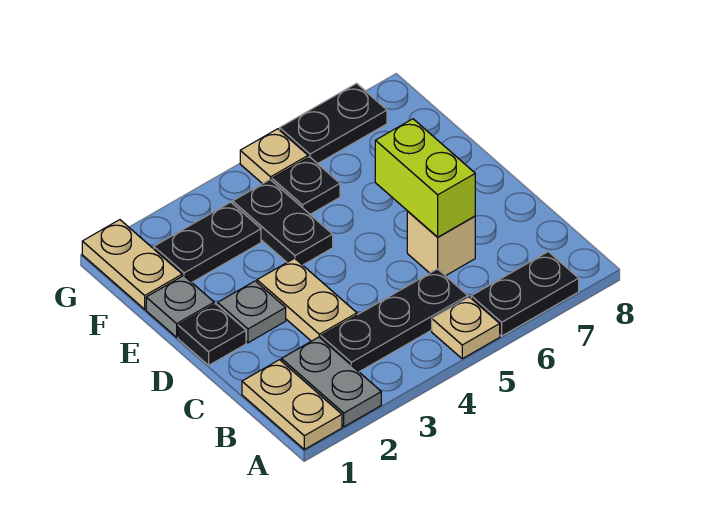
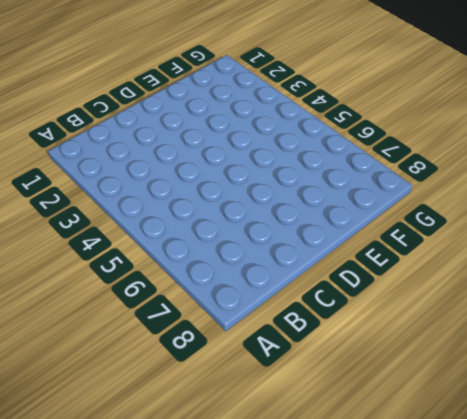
none -> tan 1x2 plate [242,360,342,449]
none -> grey 1x2 plate [281,337,381,427]
none -> tan 1x1 plate [432,297,500,359]

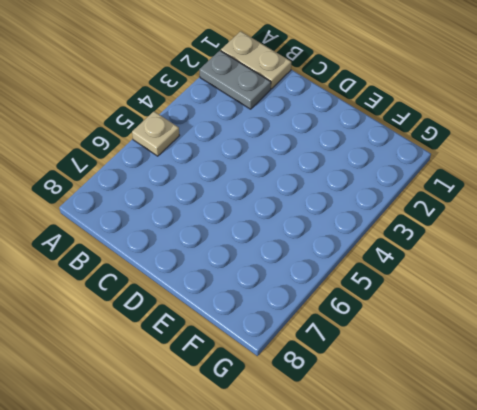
none -> black 1x2 plate [471,252,579,336]
none -> black 1x3 plate [321,269,468,372]
none -> tan 1x2 plate [257,258,357,341]

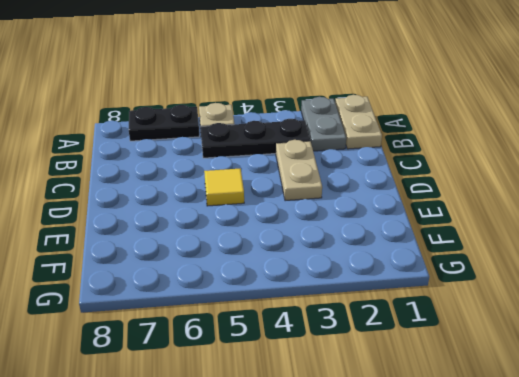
yellow 1x1 tile [204,168,244,206] -> none
none -> tan 1x1 brick [407,211,475,276]
none -> black 1x1 plate [178,304,246,365]
none -> grey 1x1 plate [218,281,286,343]

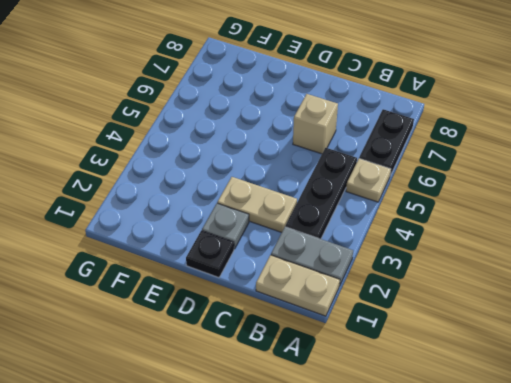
none -> grey 1x1 plate [146,276,214,337]
none -> black 1x2 plate [233,180,333,265]
none -> tan 1x2 plate [82,220,182,309]

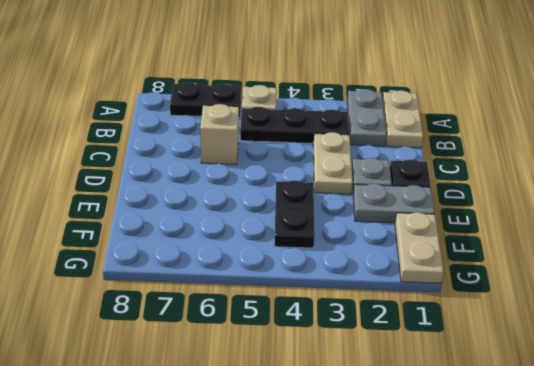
grey 1x2 plate [353,184,435,223] -> grey 1x1 plate [146,276,214,337]
none -> black 1x2 plate [154,202,261,282]
none -> black 1x1 plate [272,157,340,214]
none -> tan 1x1 plate [240,129,308,184]

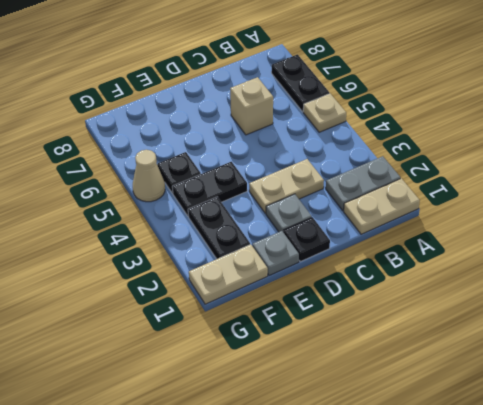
tan 1x1 cone [133,150,165,202] -> tan 1x1 plate [240,129,308,184]
none -> black 1x3 plate [321,269,468,372]
none -> black 1x2 plate [280,83,387,164]
none -> lime 1x2 brick [375,119,475,237]

